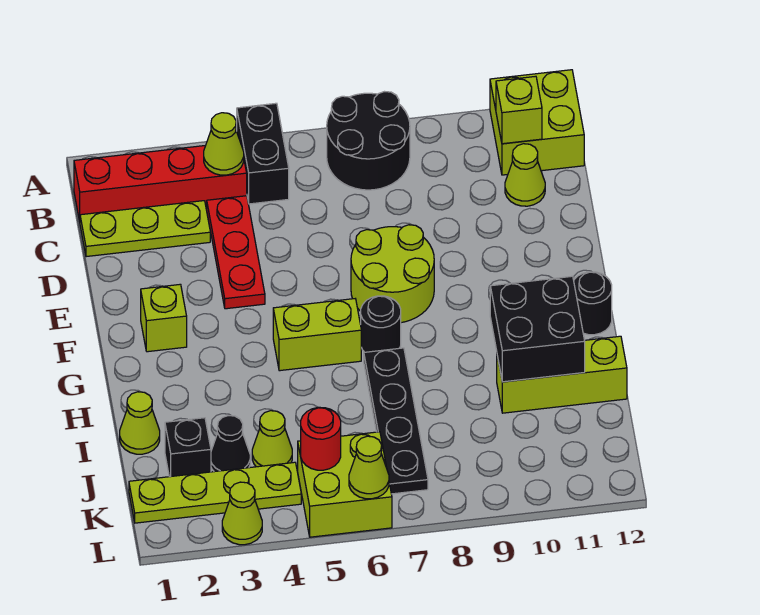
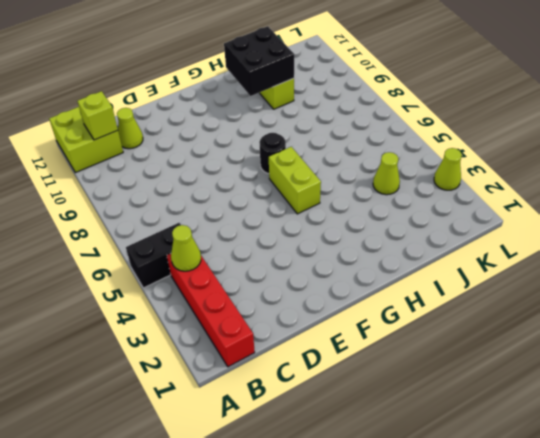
none -> black 2x2 round brick [327,92,410,190]
none -> lime 1x3 plate [80,201,210,257]
none -> red 1x3 plate [207,196,265,309]

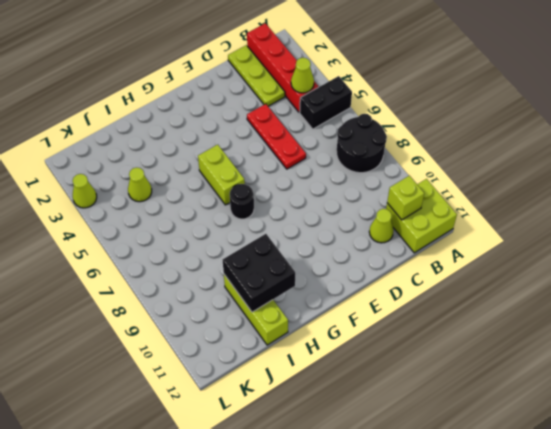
red 1x3 plate [247,104,306,169] -> red 1x3 plate turned to [207,196,265,309]
none -> lime 2x2 round brick [351,225,434,323]
none -> lime 1x1 brick [141,284,187,352]
none -> black 1x1 round brick [574,272,612,335]

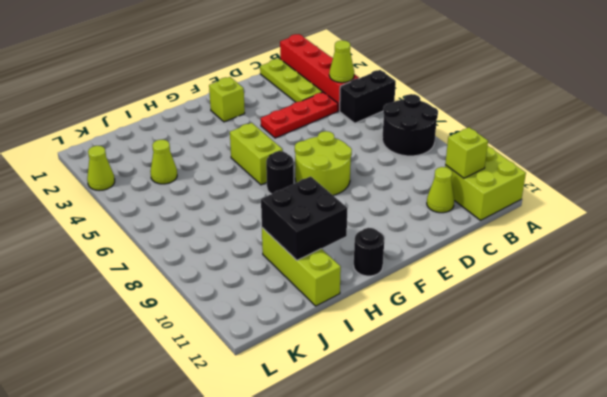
none -> black 1x4 plate [364,348,428,494]
none -> lime 1x1 cone [120,392,160,454]
none -> black 1x1 brick [165,418,211,477]

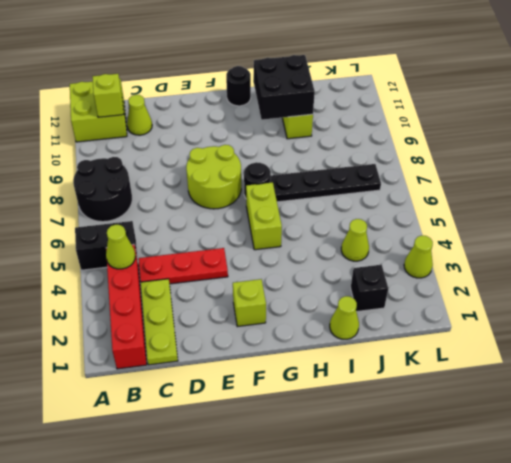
none -> black 1x1 cone [211,416,250,472]
none -> lime 1x4 plate [129,462,301,523]
none -> lime 2x2 brick [298,432,392,537]

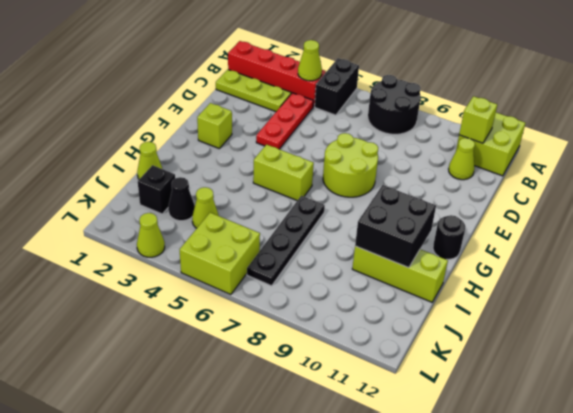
none -> black 1x1 round brick [361,296,401,352]
none -> lime 1x4 plate [129,462,301,523]
none -> red 1x1 round brick [301,407,341,470]

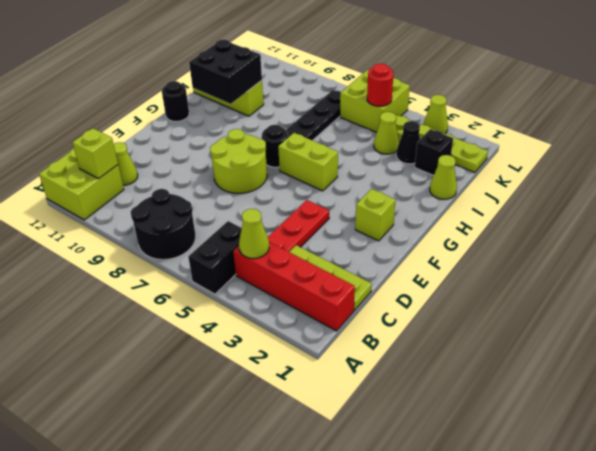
none -> lime 1x1 cone [349,436,389,499]

